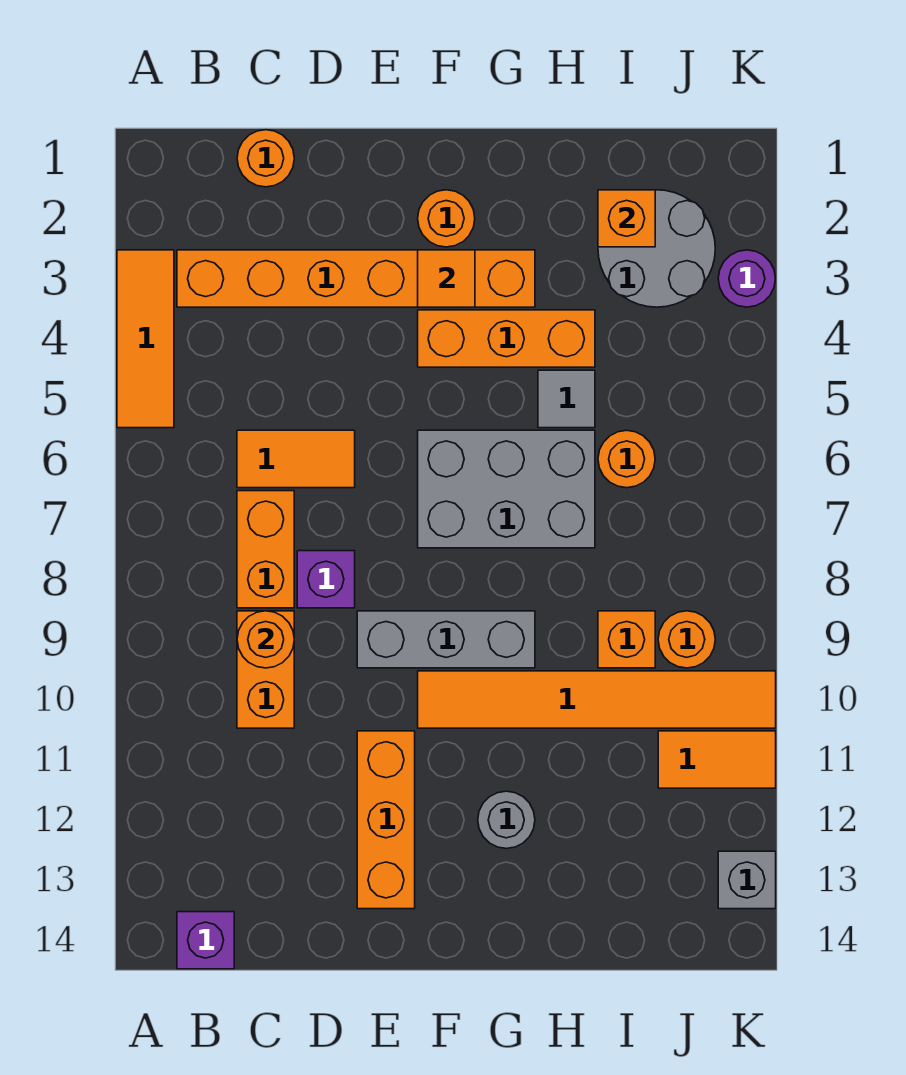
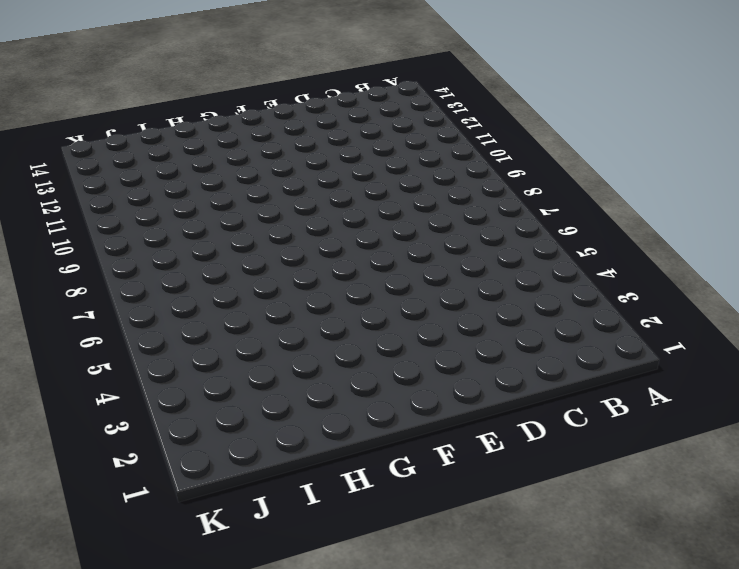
none -> orange 1x3 tile [117,250,174,428]
none -> orange 1x6 brick [177,250,535,307]
none -> purple 1x1 brick [177,912,234,969]

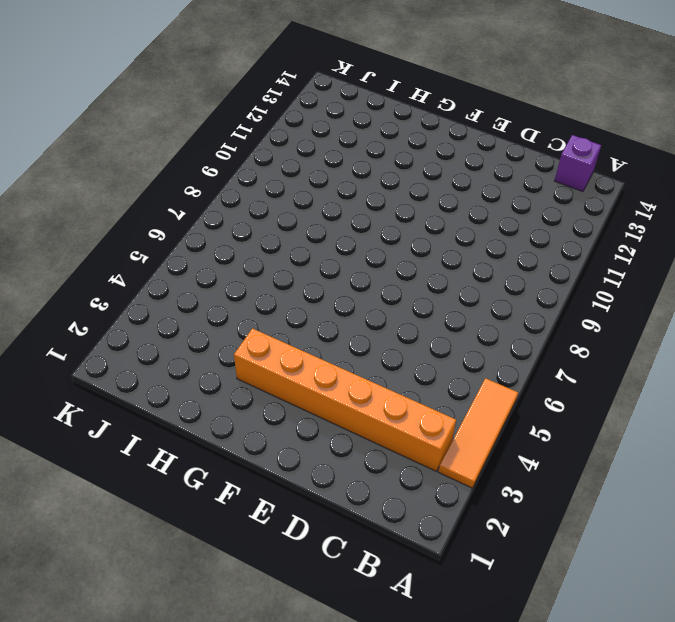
none -> orange 1x1 round brick [237,130,294,187]
none -> orange 1x2 tile [237,430,355,488]
none -> orange 1x2 brick [237,491,294,608]

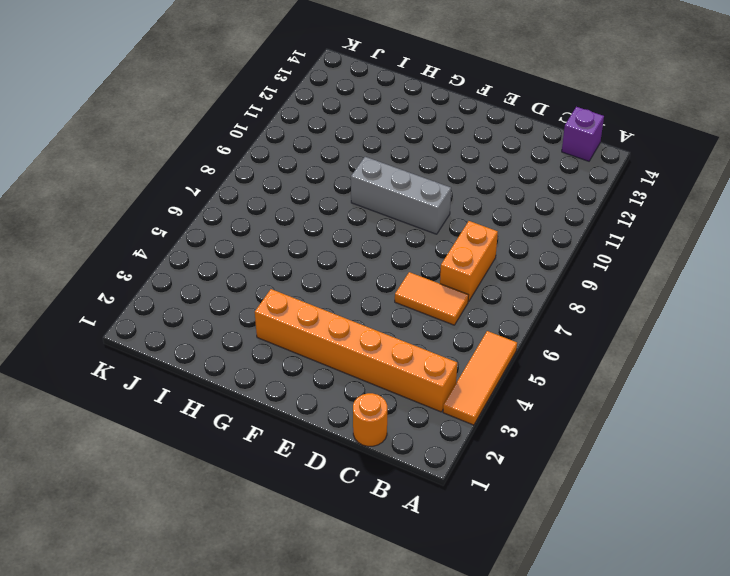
none -> orange 1x2 brick [237,611,294,728]
none -> purple 1x1 brick [297,551,355,608]
none -> orange 1x3 brick [357,731,415,909]

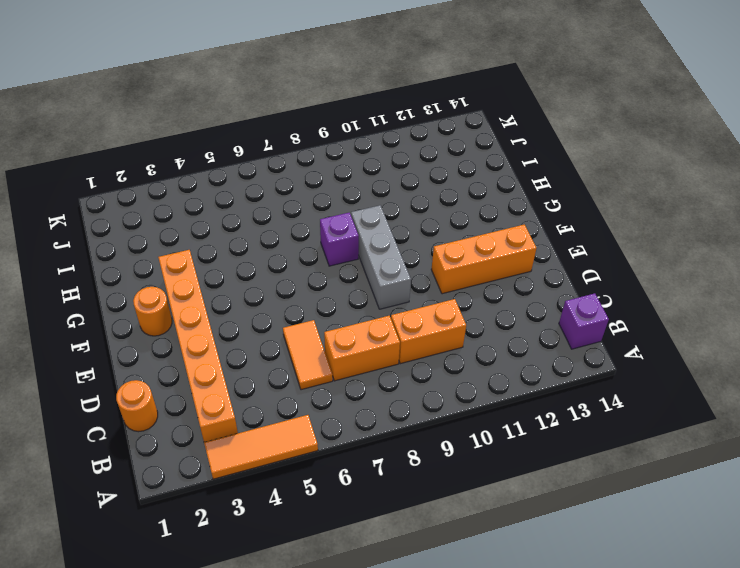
purple 1x1 brick [320,213,359,266] -> purple 1x1 brick moved to [297,551,355,608]
none -> orange 1x3 brick [418,310,595,367]
none -> grey 2x3 brick [418,430,595,548]
none -> orange 1x6 tile [418,671,776,728]

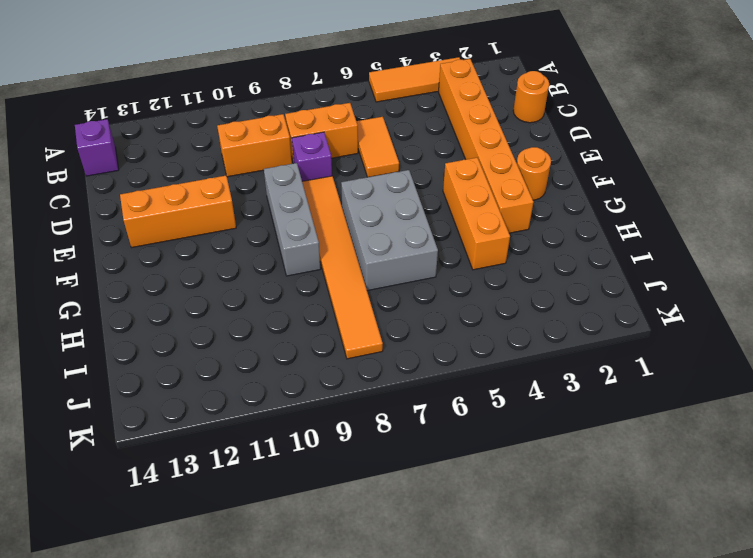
orange 1x6 tile [302,176,383,359] -> orange 1x6 tile moved to [418,671,776,728]
none -> grey 1x1 round brick [478,791,535,849]
none -> grey 1x1 tile [538,370,595,428]
none -> grey 2x2 round brick [598,190,715,307]

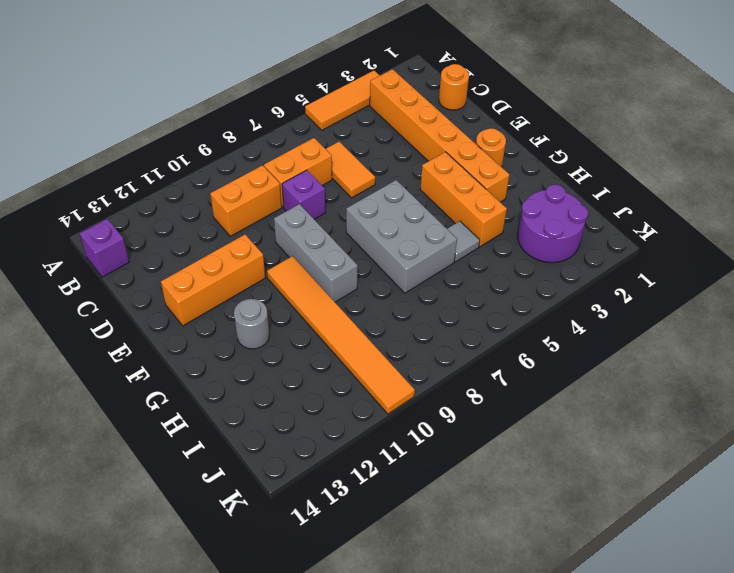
purple 2x2 round brick [518,185,588,263] -> grey 2x2 round brick [598,190,715,307]
none -> orange 1x1 round brick [598,430,655,488]
none -> orange 1x1 brick [598,611,655,668]
none -> orange 1x1 round brick [658,611,715,668]

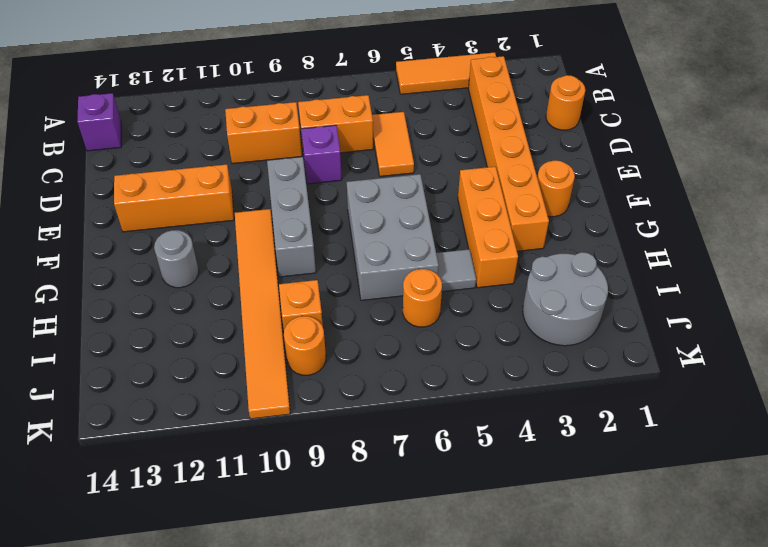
none -> orange 1x2 tile [658,731,776,788]
none -> purple 1x1 round brick [718,250,776,307]
none -> grey 1x1 brick [718,851,776,909]

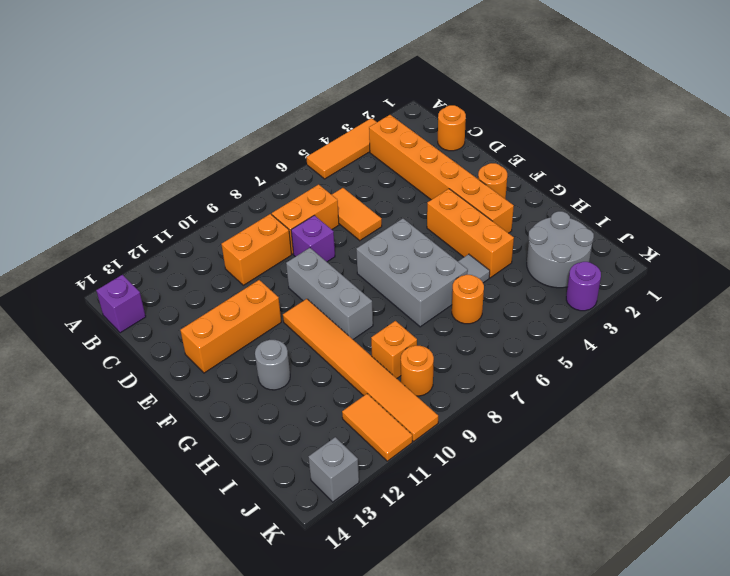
none -> orange 1x1 round brick [237,611,294,668]
none -> orange 1x1 tile [418,250,475,307]
none -> orange 1x1 brick [598,190,655,247]

